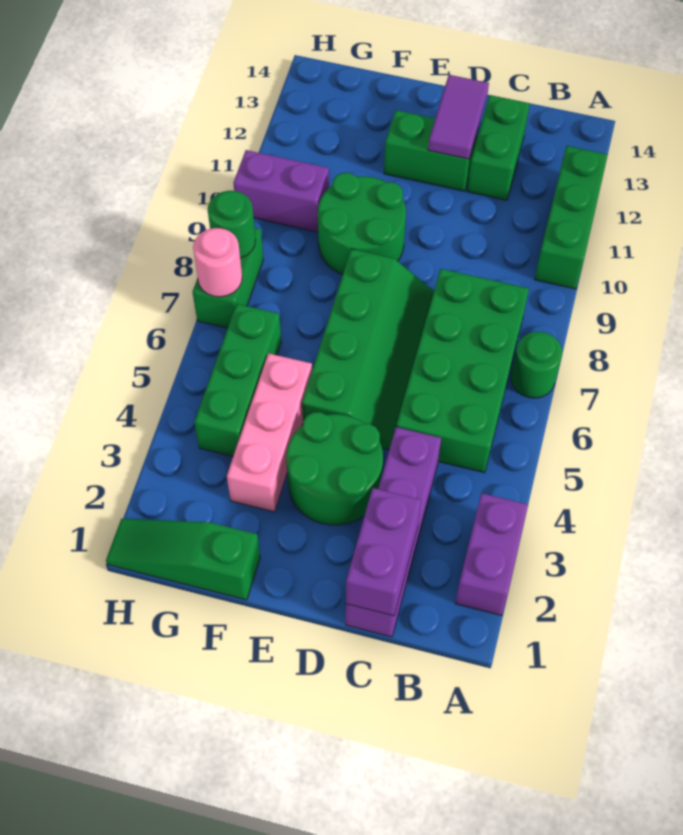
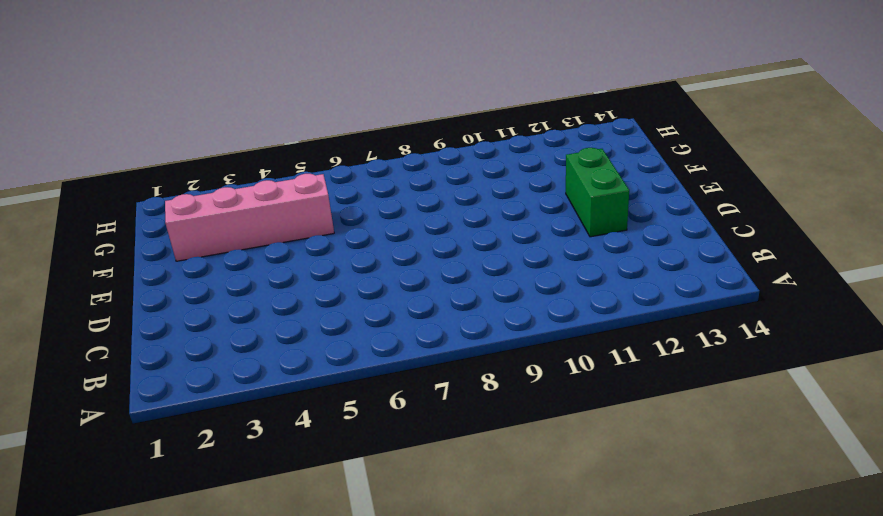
pink 1x4 brick [165,174,334,261] -> pink 1x3 brick [227,353,312,512]
none -> purple 1x2 brick [455,493,528,615]
none -> green 1x1 round brick [511,332,562,398]
none -> green 1x3 brick [535,146,608,289]

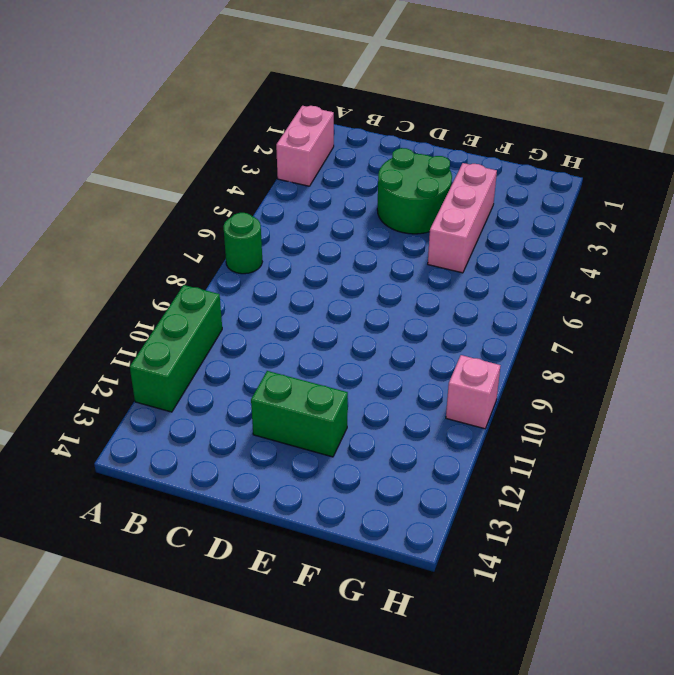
pink 1x2 brick [276,106,334,186] -> purple 1x2 brick [455,493,528,615]
pink 1x1 brick [446,355,501,429] -> purple 1x2 brick [233,150,329,232]
none -> green 2x4 brick [396,269,529,473]
none -> purple 1x4 brick [346,427,441,637]
none -> green 1x2 brick [467,95,530,200]

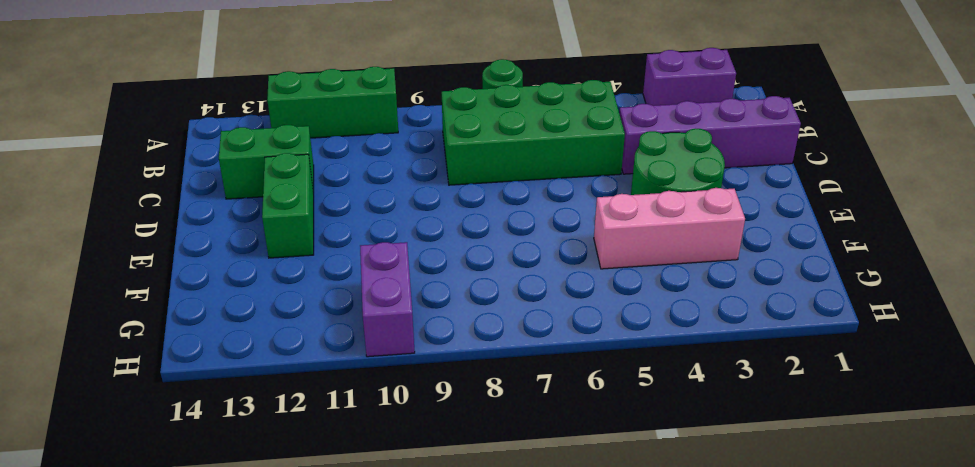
none -> green 2x4 slope [302,249,434,450]
none -> green 2x2 round brick [318,173,406,275]
none -> green 1x3 slope [106,519,260,600]

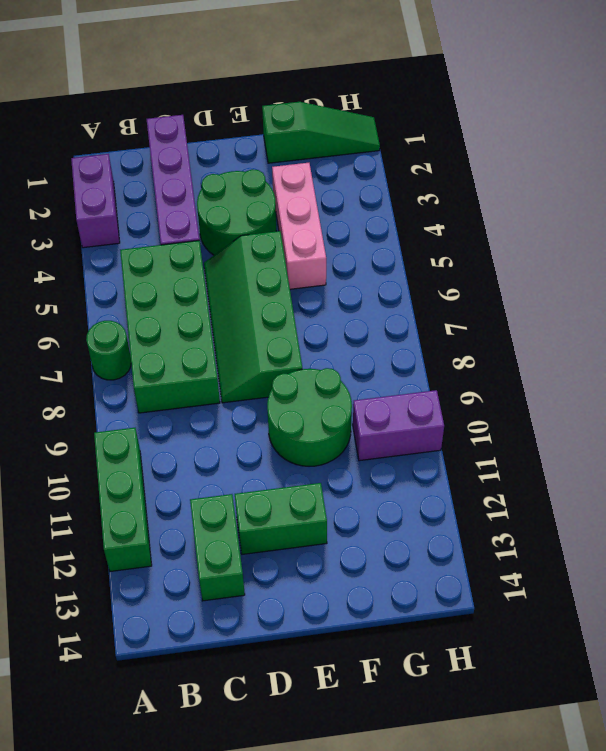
none -> green 1x3 brick [194,304,281,456]
none -> green 1x2 brick [193,227,263,328]
none -> purple 1x2 brick [346,488,421,616]

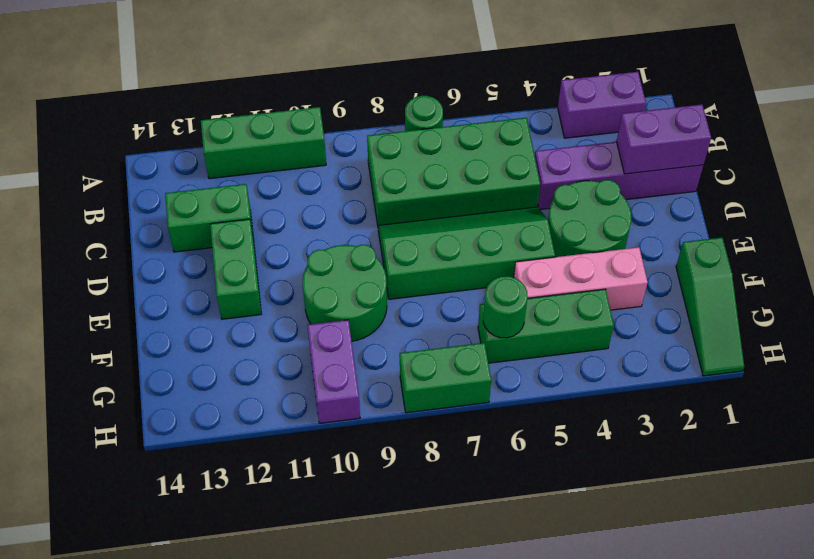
green 1x1 round brick [483,276,528,338] -> green 1x1 round brick moved to [208,191,256,258]
none -> purple 1x2 tile [428,75,489,159]
none -> pink 1x1 round brick [193,228,242,297]

